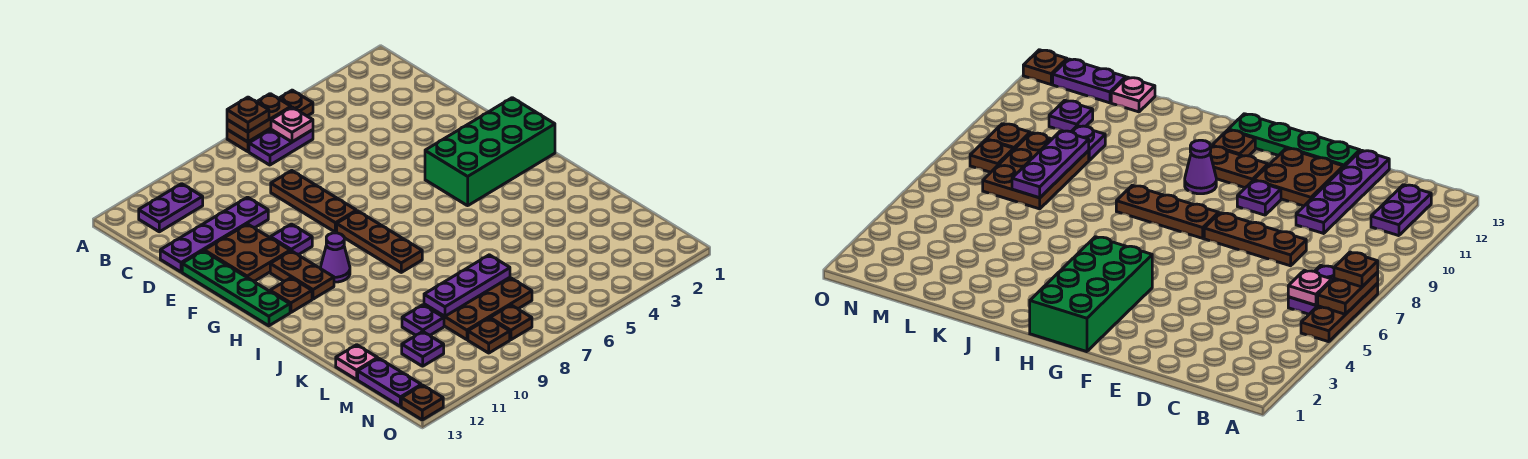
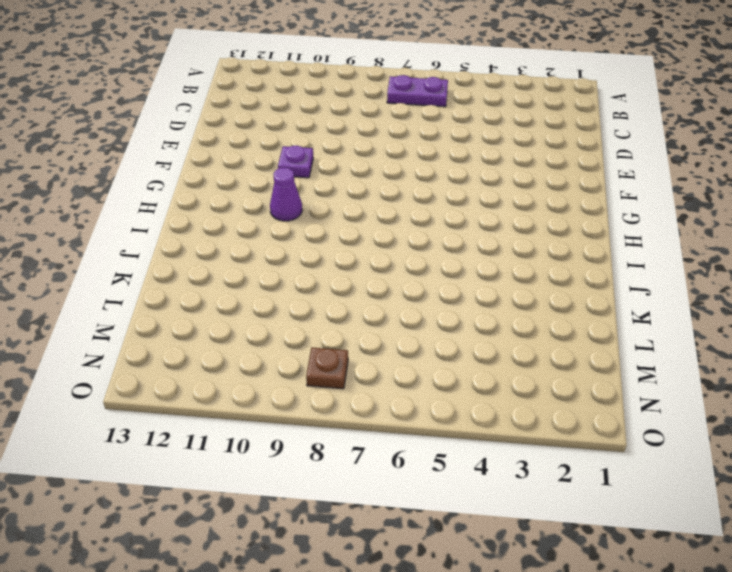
none -> brown 1x3 plate [227,90,313,152]
none -> purple 1x2 plate [139,184,203,232]
none -> brown 1x3 plate [271,171,356,232]

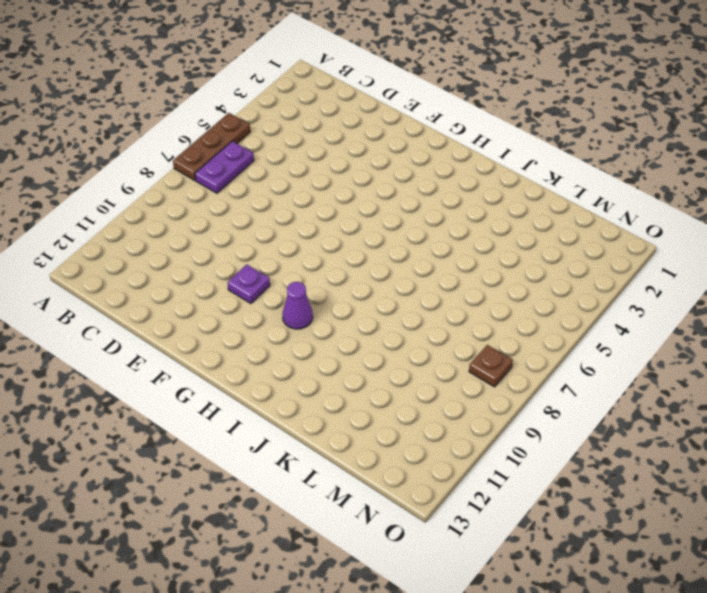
none -> purple 1x2 plate [139,184,203,232]
none -> brown 1x3 plate [271,171,356,232]
none -> purple 1x4 plate [160,197,268,272]

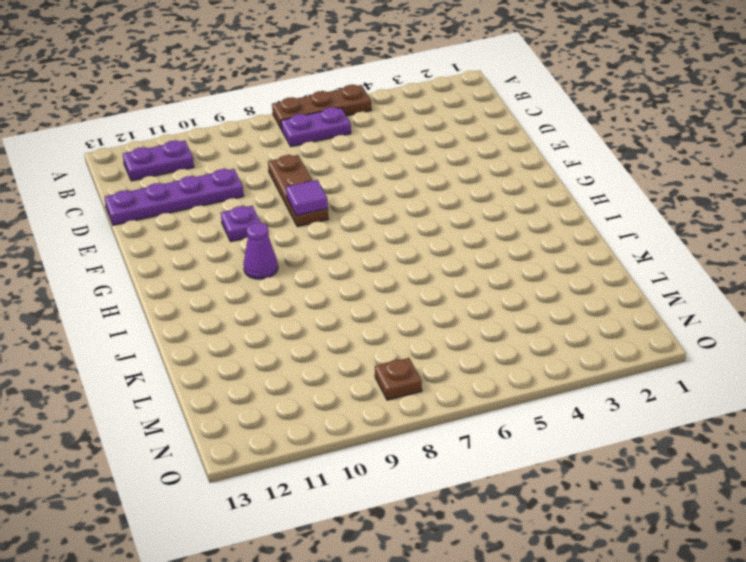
purple 1x1 tile [286,180,328,216] -> none
none -> brown 2x2 plate [204,224,290,281]
none -> green 1x4 plate [182,251,290,326]
none -> green 2x4 brick [425,98,555,206]

